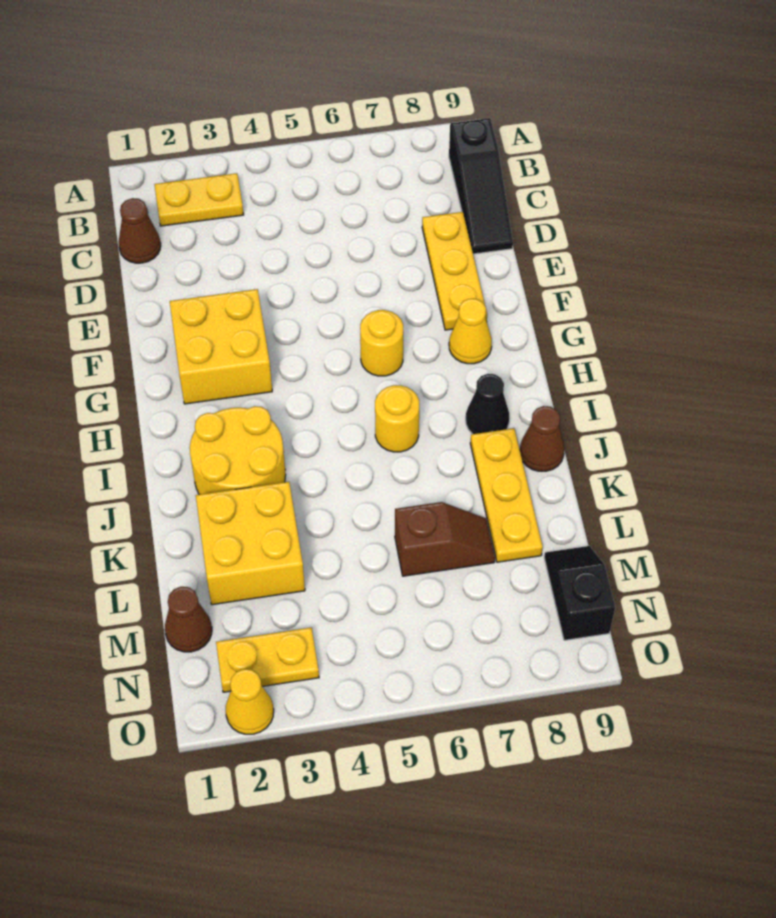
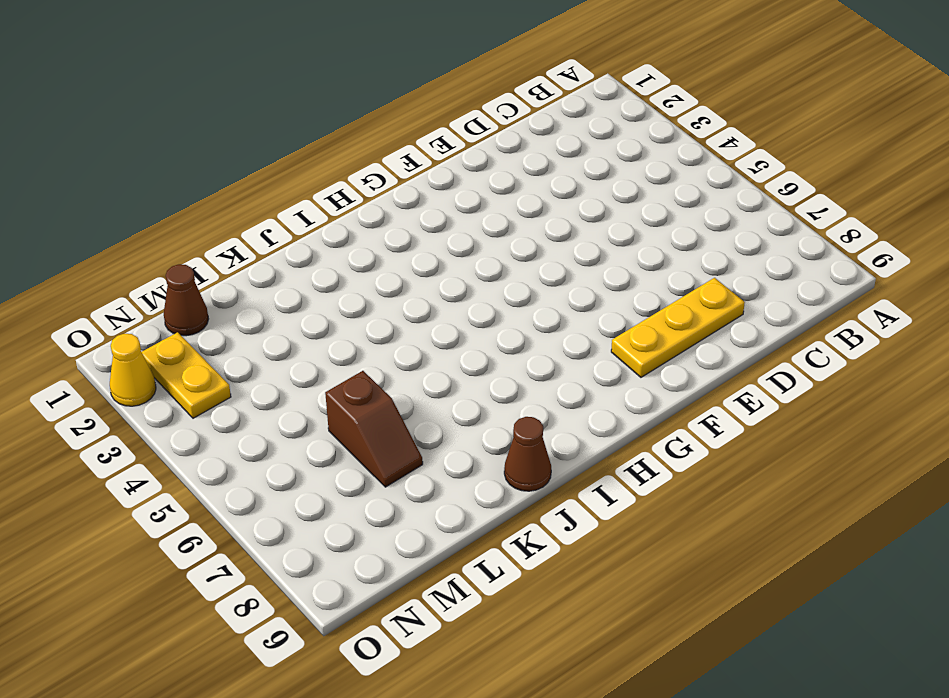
none -> yellow 1x2 plate [154,173,244,226]
none -> black 1x3 slope [449,118,513,254]
none -> brown 1x1 cone [119,198,161,263]

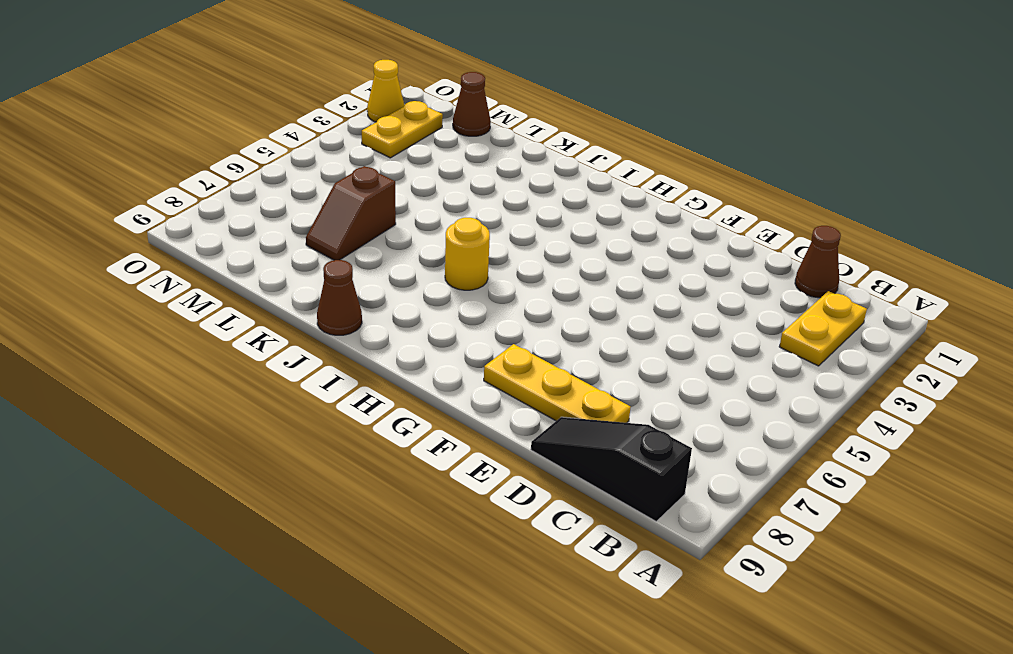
none -> yellow 2x2 brick [170,289,272,404]
none -> yellow 1x1 round brick [360,310,403,376]
none -> yellow 1x1 cone [449,299,492,364]

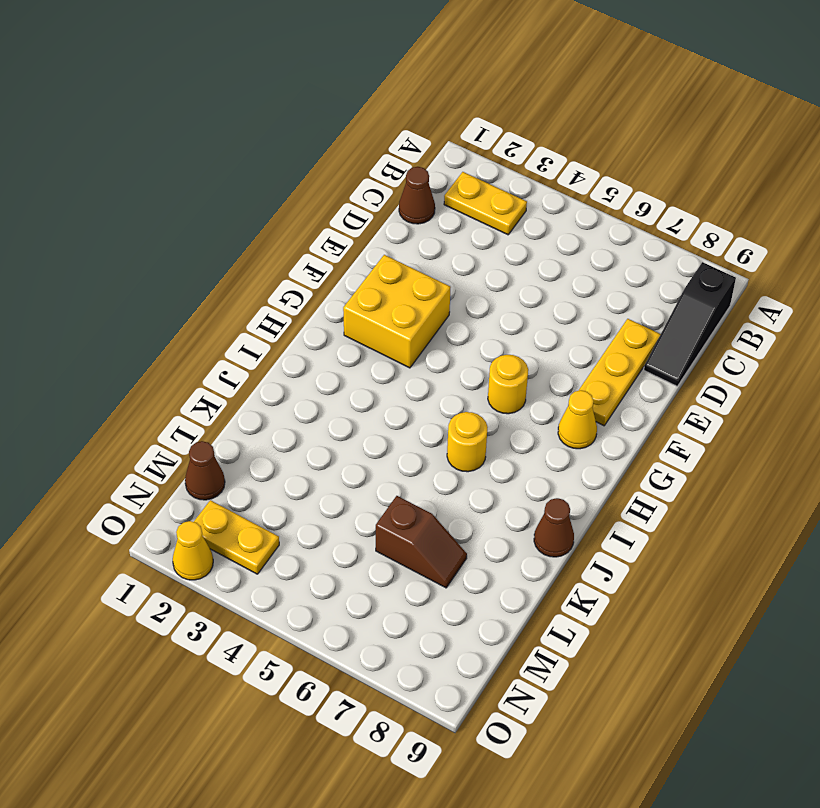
none -> yellow 2x2 round brick [190,406,286,495]
none -> black 1x1 cone [466,374,509,434]
none -> yellow 1x3 plate [470,428,543,562]

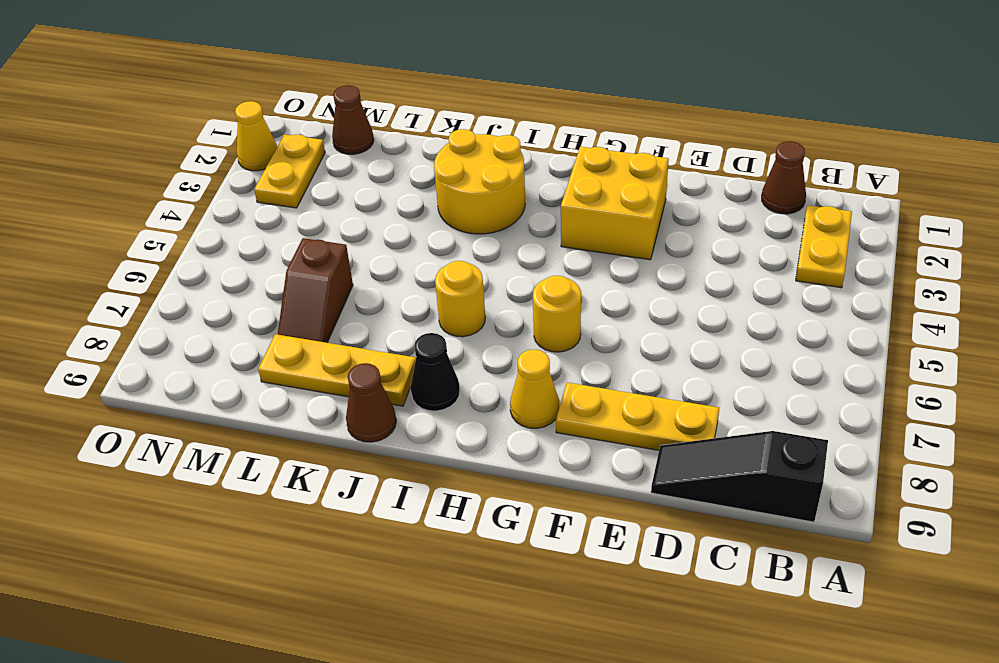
none -> yellow 2x2 brick [196,482,305,605]
none -> black 1x2 slope [544,546,615,640]

